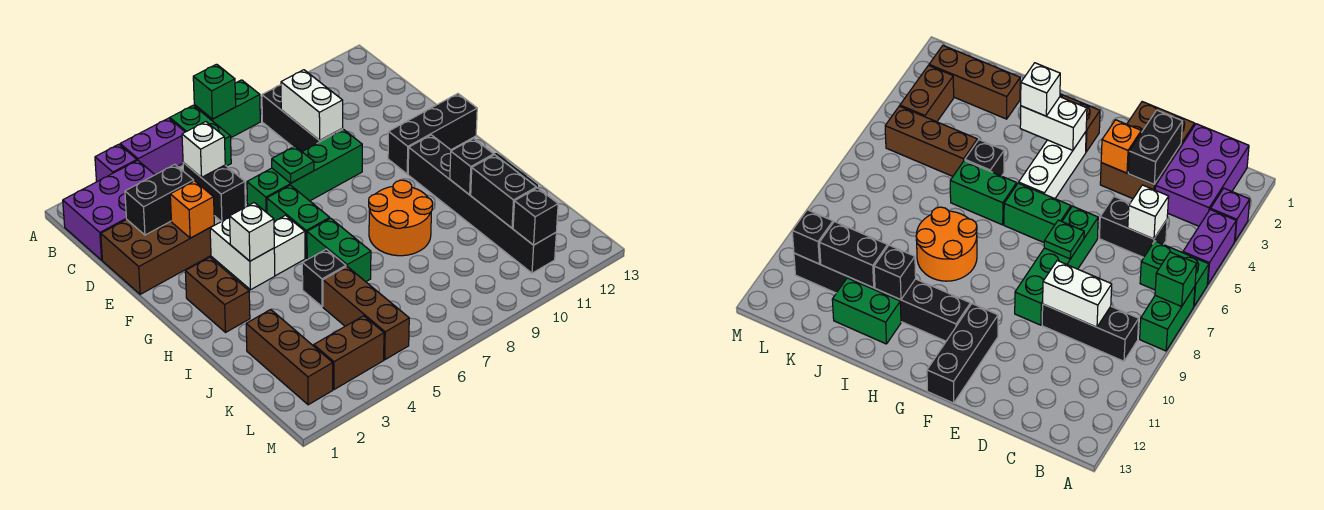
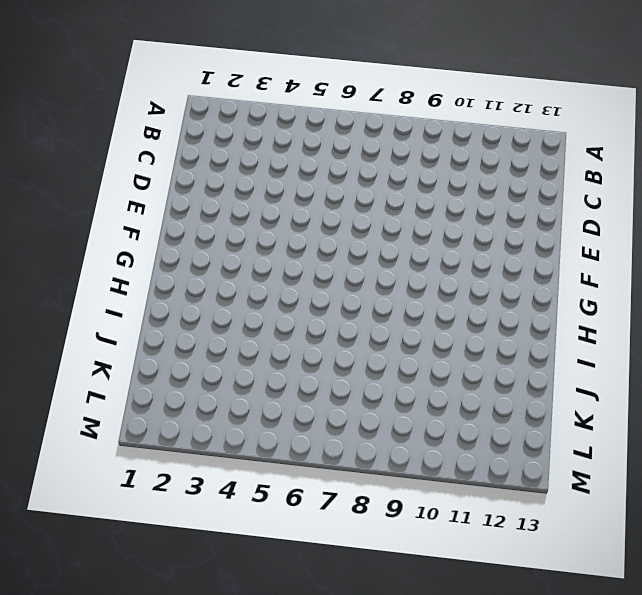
none -> purple 1x1 brick [95,144,137,182]
none -> purple 1x2 brick [120,118,185,175]
none -> green 1x2 brick [170,105,231,166]
none -> green 1x2 brick [194,80,260,138]

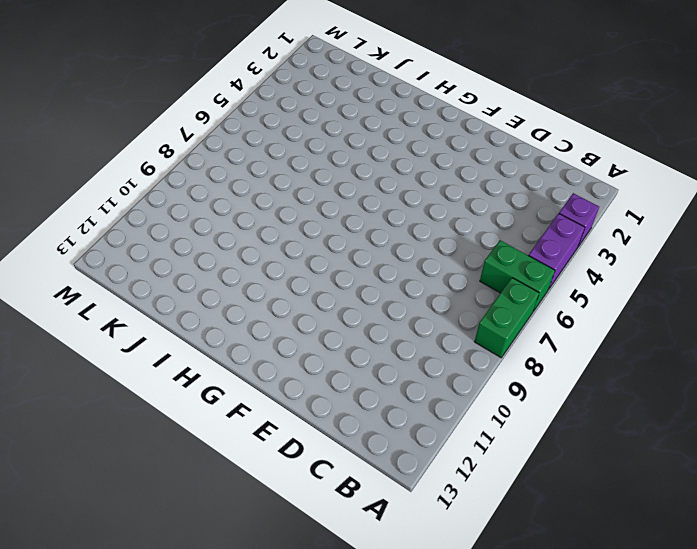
none -> purple 2x3 brick [63,160,155,260]
none -> black 1x3 brick [262,85,343,151]
none -> black 1x2 brick [183,163,245,222]
none -> brown 2x3 brick [101,220,211,294]

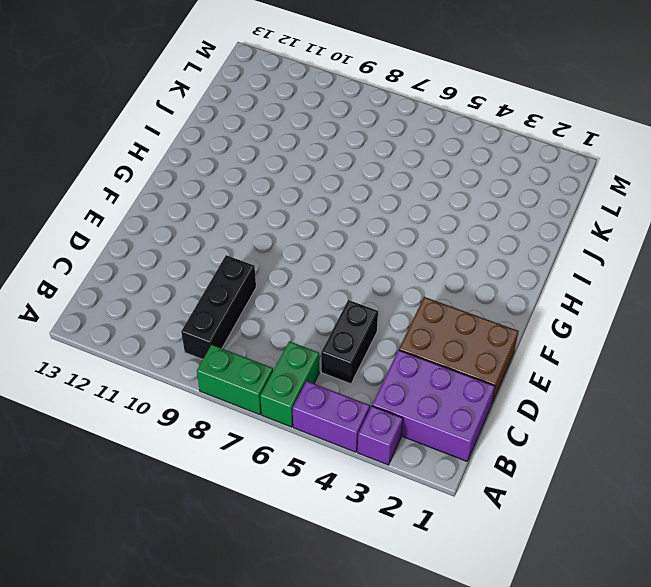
none -> green 1x4 brick [247,129,362,213]
none -> green 1x2 brick [267,185,330,258]
none -> black 1x3 brick [388,94,477,174]
none -> brown 1x2 brick [185,257,250,332]

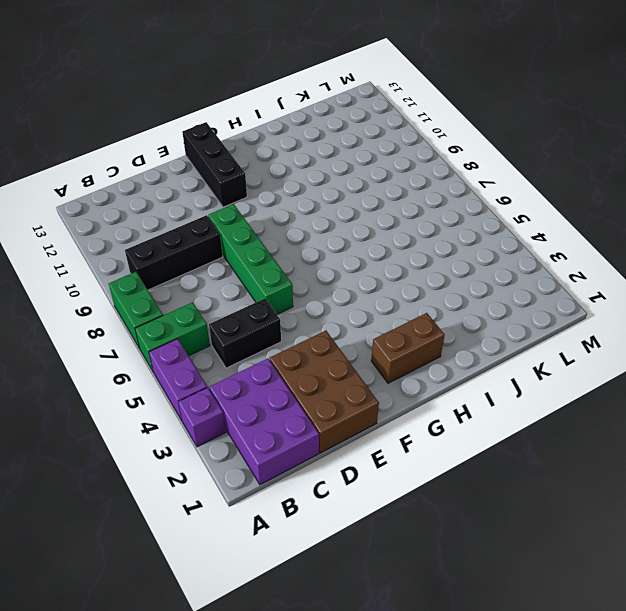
none -> green 1x2 brick [267,185,330,258]
none -> white 1x3 brick [211,215,305,290]
none -> black 1x6 brick [408,135,556,273]
none -> green 1x2 brick [307,218,371,282]

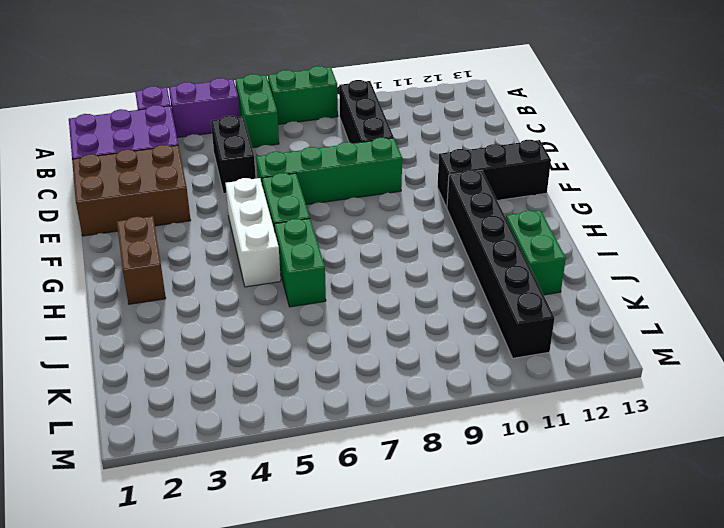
white 1x3 brick [226,178,281,287] -> white 1x3 brick turned to [211,215,305,290]
none -> orange 2x2 round brick [369,180,433,256]
none -> black 1x1 brick [302,249,346,307]
none -> brown 1x3 brick [246,310,333,405]
none -> brown 1x3 brick [323,266,409,360]

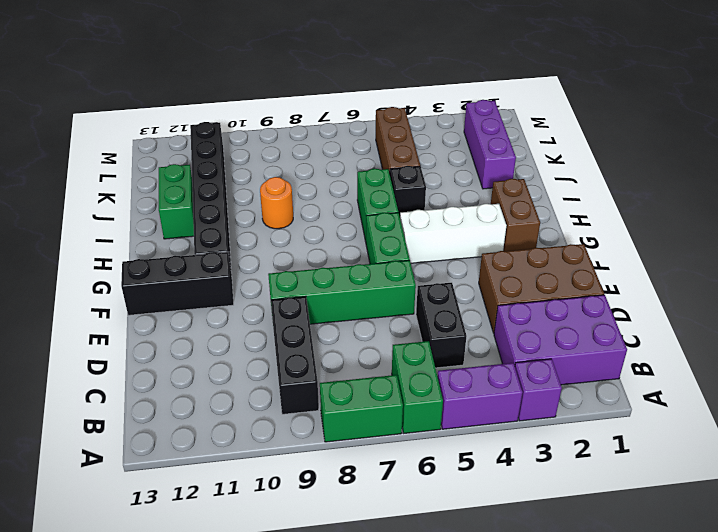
orange 1x1 round brick [260,177,293,229] -> orange 2x2 round brick [369,180,433,256]
purple 1x3 brick [464,100,516,189] -> brown 1x3 brick [246,310,333,405]
none -> brown 1x2 brick [314,316,384,390]
none -> green 1x1 brick [193,64,236,119]
none -> white 1x1 brick [182,122,225,178]
none -> white 1x2 brick [281,70,343,141]

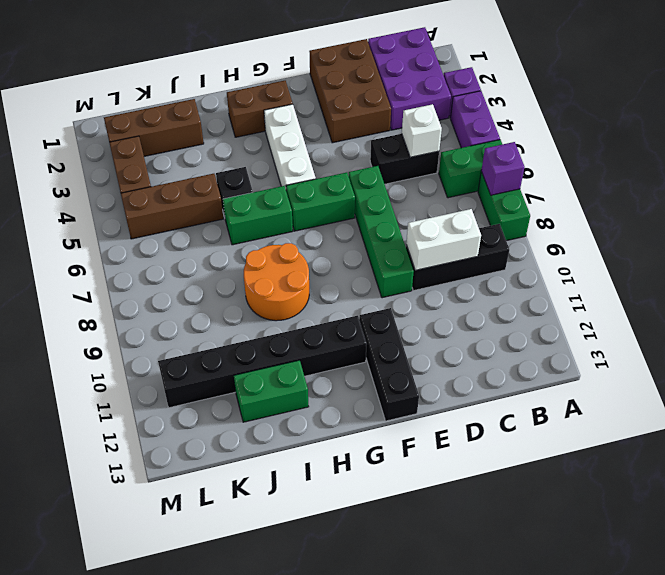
purple 1x1 brick [481,142,524,195] -> green 1x1 brick [193,64,236,119]
none -> black 1x2 brick [125,165,194,235]
none -> orange 1x1 brick [170,181,214,238]
none -> green 1x1 plate [272,146,314,183]
none -> white 1x2 brick [210,217,275,290]

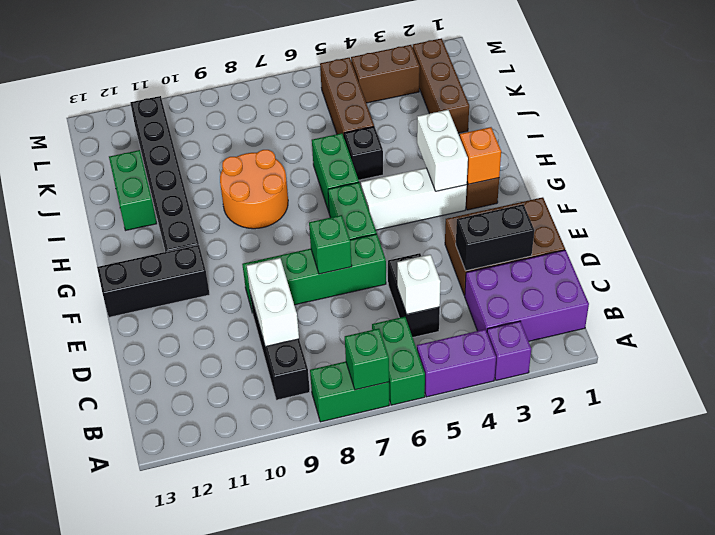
green 1x1 brick [309,215,352,274] -> green 1x1 plate [272,146,314,183]
orange 1x1 brick [460,127,501,184] -> orange 1x1 brick moved to [170,181,214,238]
none -> black 1x1 brick [450,139,494,195]
none -> black 1x2 brick [471,155,536,228]
none -> black 1x1 brick [513,188,558,245]
none -> white 1x1 brick [230,203,274,261]

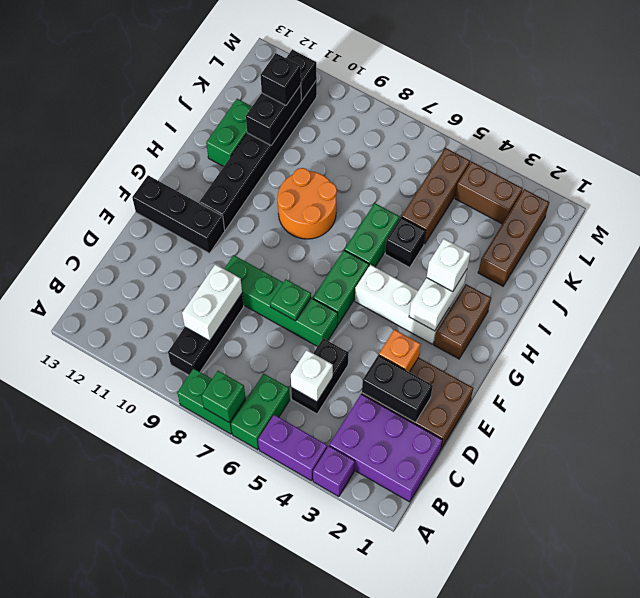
black 1x1 brick [261,53,301,105] -> black 1x1 brick moved to [450,139,494,195]

